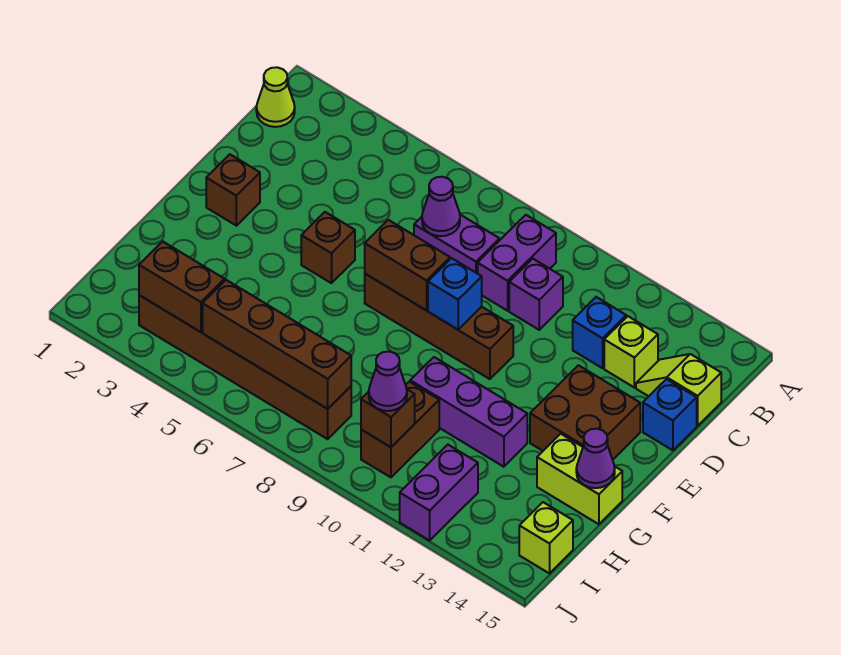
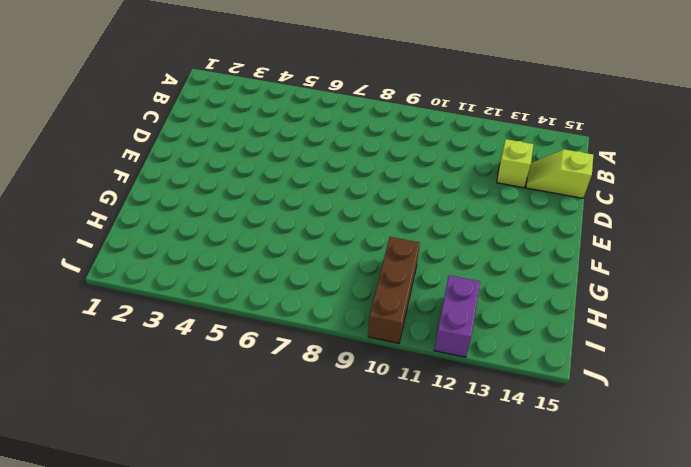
brown 1x3 brick [368,237,420,343] -> brown 1x2 brick [361,382,439,477]
none -> lime 1x1 cone [256,67,295,127]
none -> purple 1x2 brick [478,215,556,311]
none -> purple 1x2 brick [414,215,500,274]

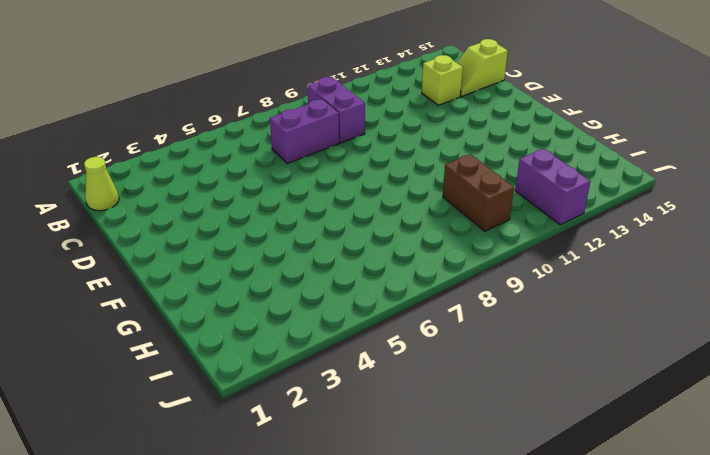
none -> purple 1x1 brick [509,259,563,330]
none -> blue 1x1 brick [573,297,626,368]
none -> blue 1x1 brick [643,379,697,450]

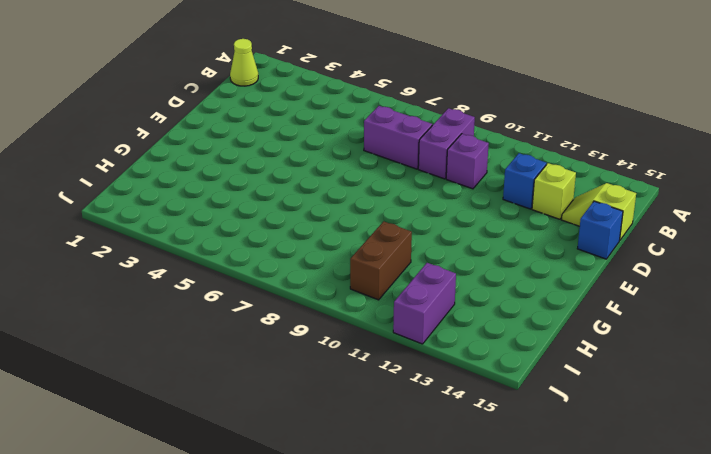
none -> brown 1x1 brick [206,154,260,226]
none -> brown 1x1 brick [301,212,355,283]
none -> brown 1x4 brick [365,274,513,379]

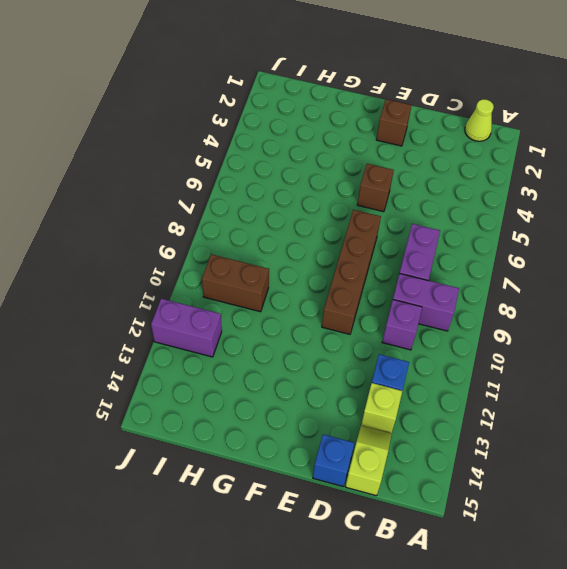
none -> brown 2x2 brick [530,365,640,460]
none -> purple 1x3 brick [410,357,527,467]
none -> lime 1x2 brick [537,434,622,524]

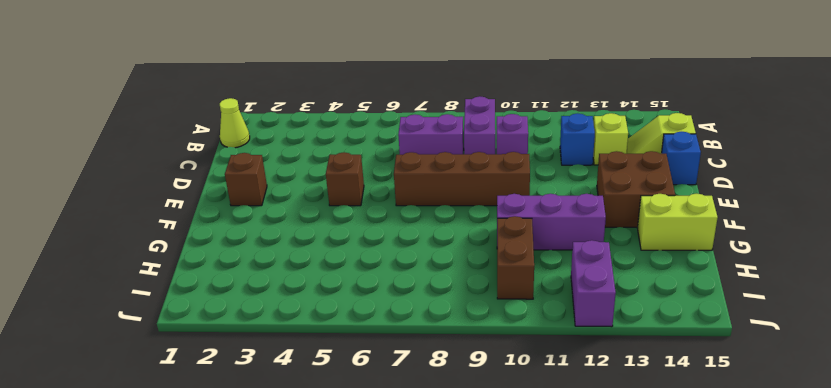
none -> brown 1x6 brick [139,295,351,439]
none -> lime 1x1 brick [519,502,573,573]
none -> purple 1x1 cone [422,177,460,236]

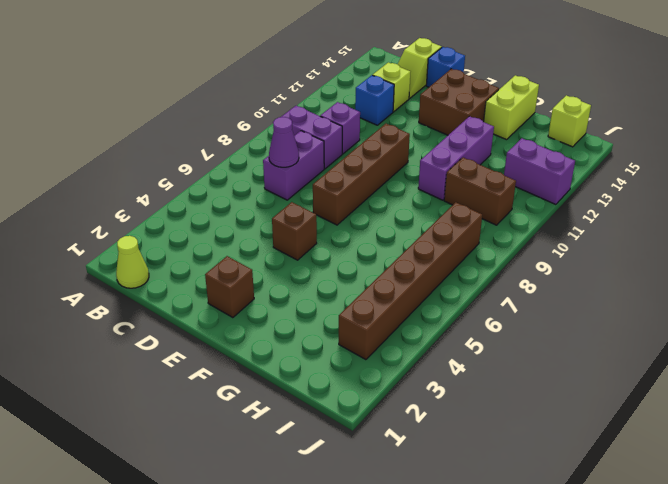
none -> brown 1x2 brick [365,220,450,310]
none -> blue 1x1 brick [428,258,482,329]
none -> purple 1x1 cone [576,429,615,488]

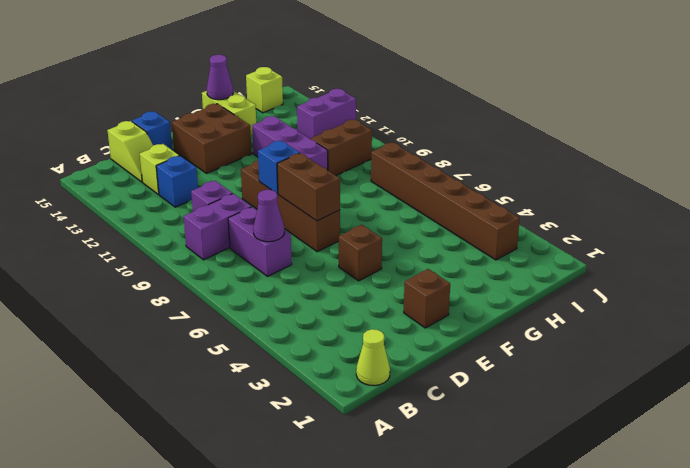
none -> brown 1x2 brick [139,242,225,332]
none -> brown 1x4 brick [203,280,351,409]
none -> brown 1x1 brick [361,390,415,447]

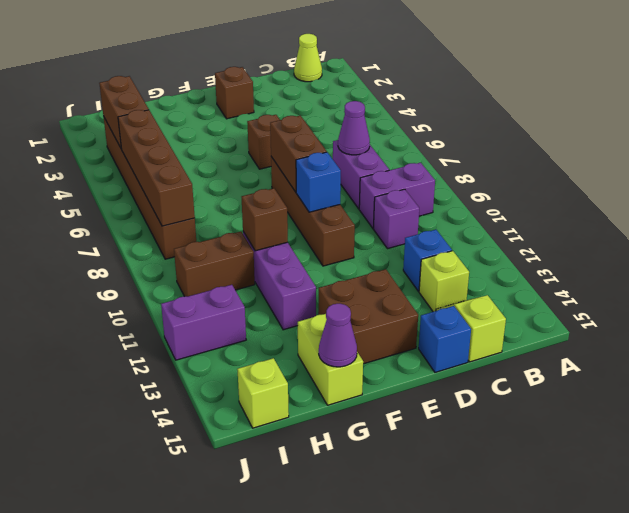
brown 1x1 brick [242,188,288,251] -> brown 1x1 brick moved to [361,390,415,447]
none -> purple 1x1 cone [369,351,407,411]

